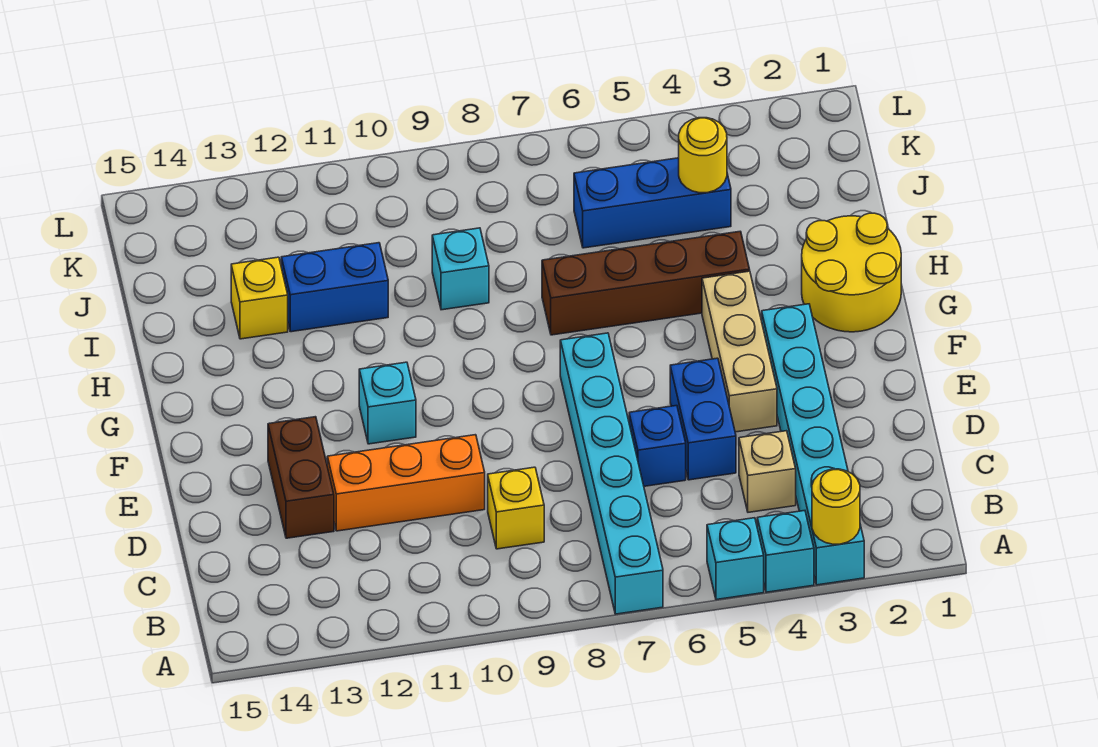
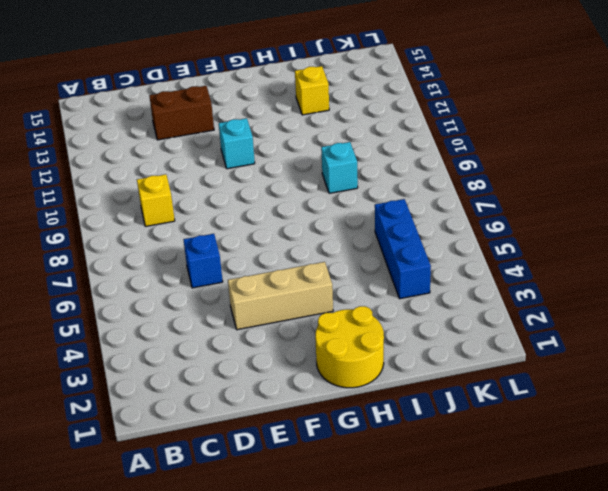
none -> cyan 1x6 brick [762,304,864,585]
none -> cyan 1x1 brick [757,511,814,592]
none -> cyan 1x1 brick [707,518,764,600]

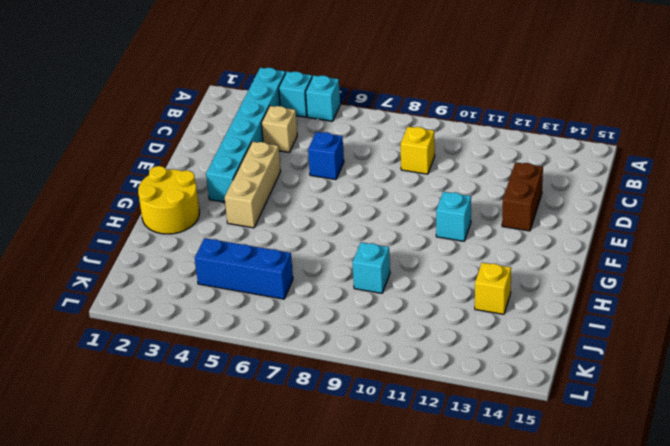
none -> cyan 1x6 brick [560,333,663,614]
none -> blue 1x2 brick [670,358,736,480]
none -> orange 1x3 brick [327,435,485,531]

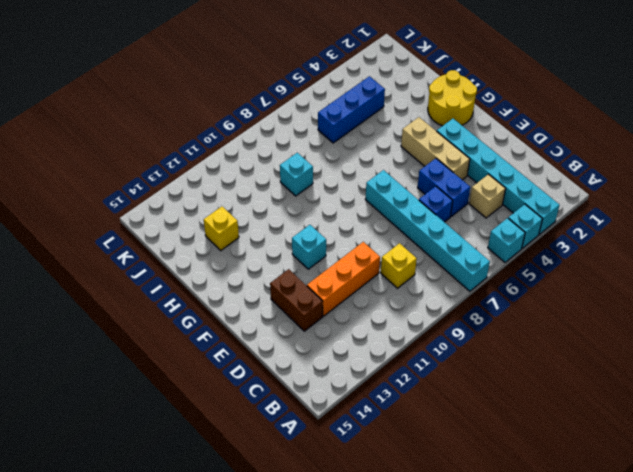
none -> brown 1x4 brick [542,231,750,335]
none -> blue 1x2 brick [281,243,388,332]
none -> yellow 1x1 round brick [812,469,860,544]

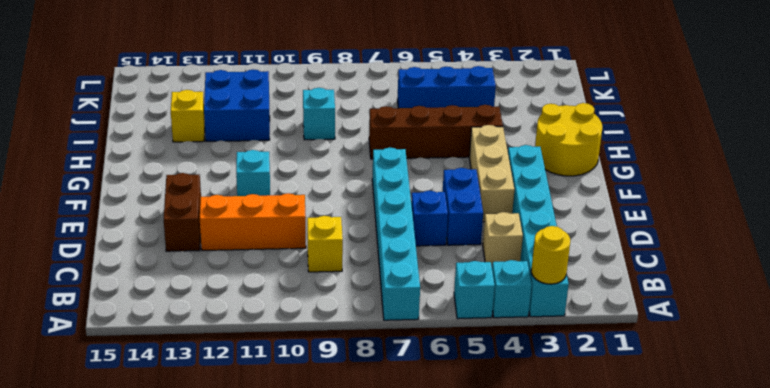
blue 2x2 brick [204,70,270,141] -> blue 1x2 brick [281,243,388,332]
none -> yellow 1x1 round brick [679,118,727,193]

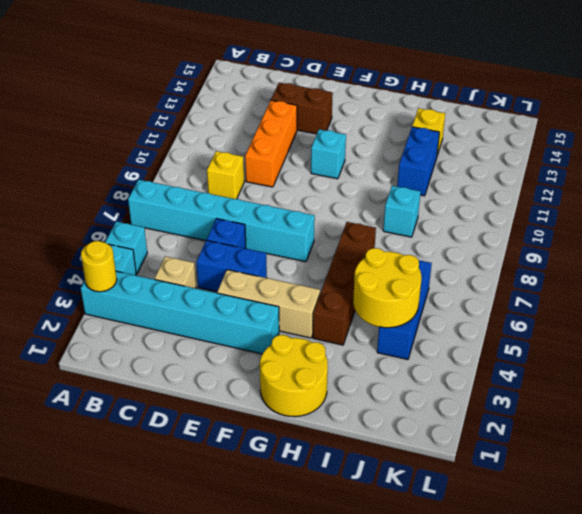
yellow 2x2 round brick [353,248,422,328] -> yellow 1x1 round brick [679,118,727,193]

